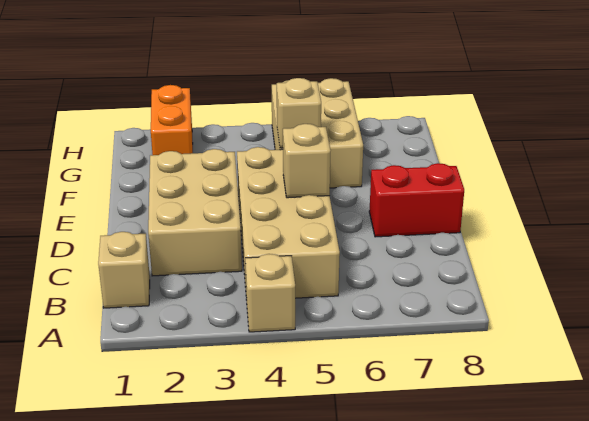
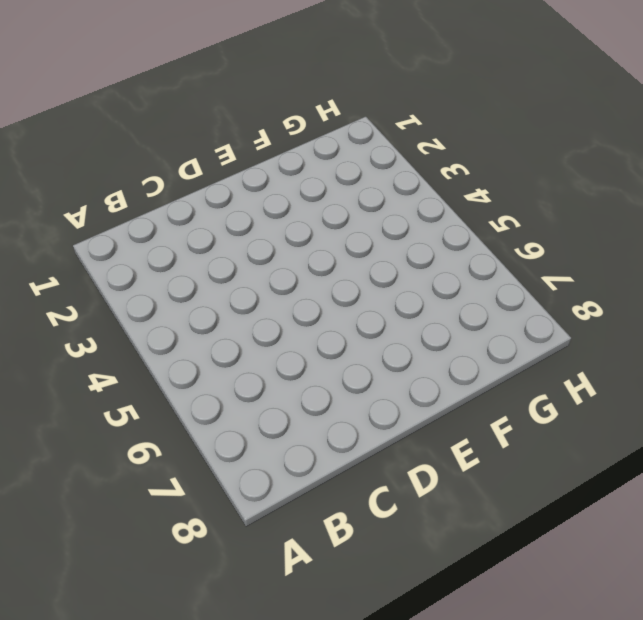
none -> tan 1x1 brick [245,254,295,332]
none -> tan 1x1 brick [98,232,150,308]

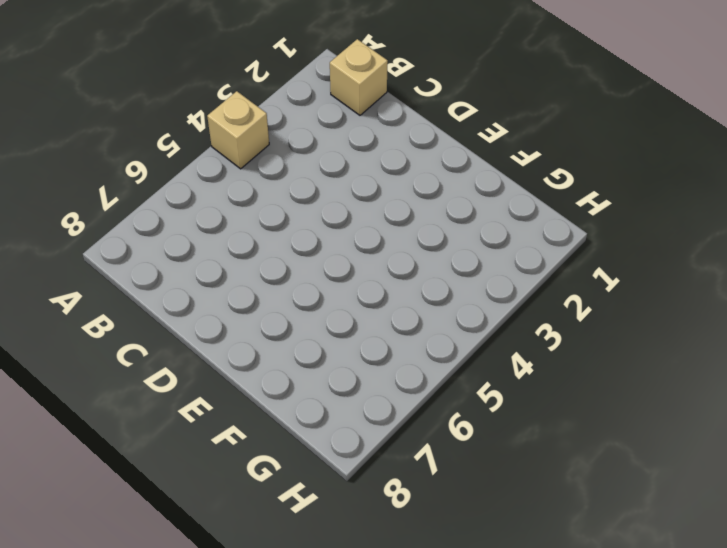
none -> tan 2x4 brick [237,147,340,300]
none -> tan 2x3 brick [148,149,242,276]

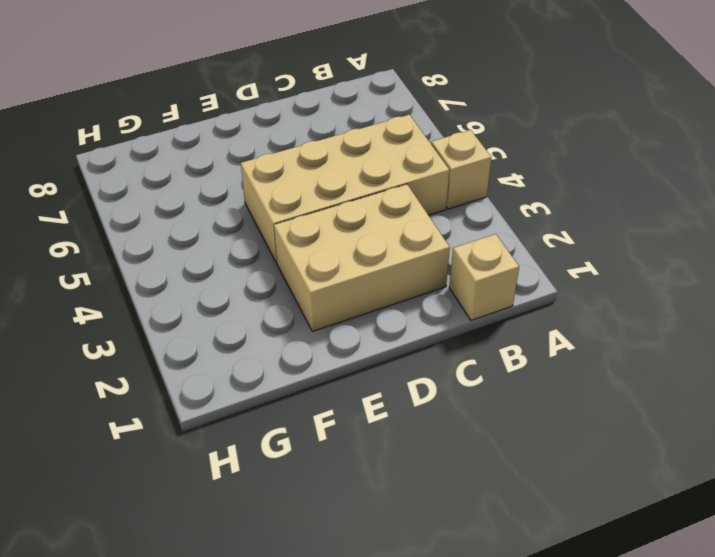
none -> red 1x2 brick [369,163,464,237]
none -> tan 2x3 brick [272,78,363,188]

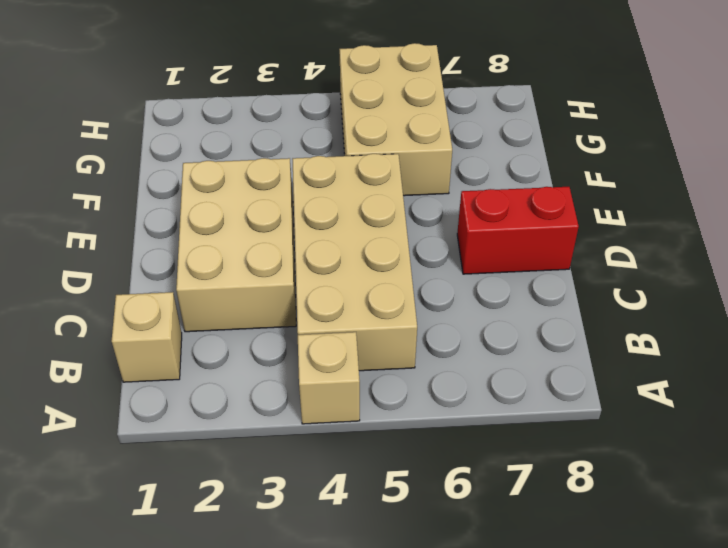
none -> orange 1x2 brick [151,85,193,155]
none -> tan 1x1 brick [283,124,331,198]

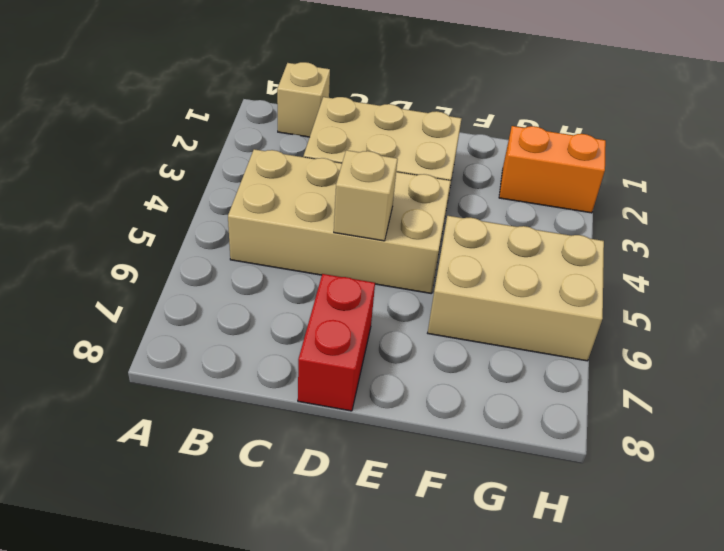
none -> tan 1x1 brick [245,254,295,332]
none -> tan 1x1 brick [277,78,321,148]

